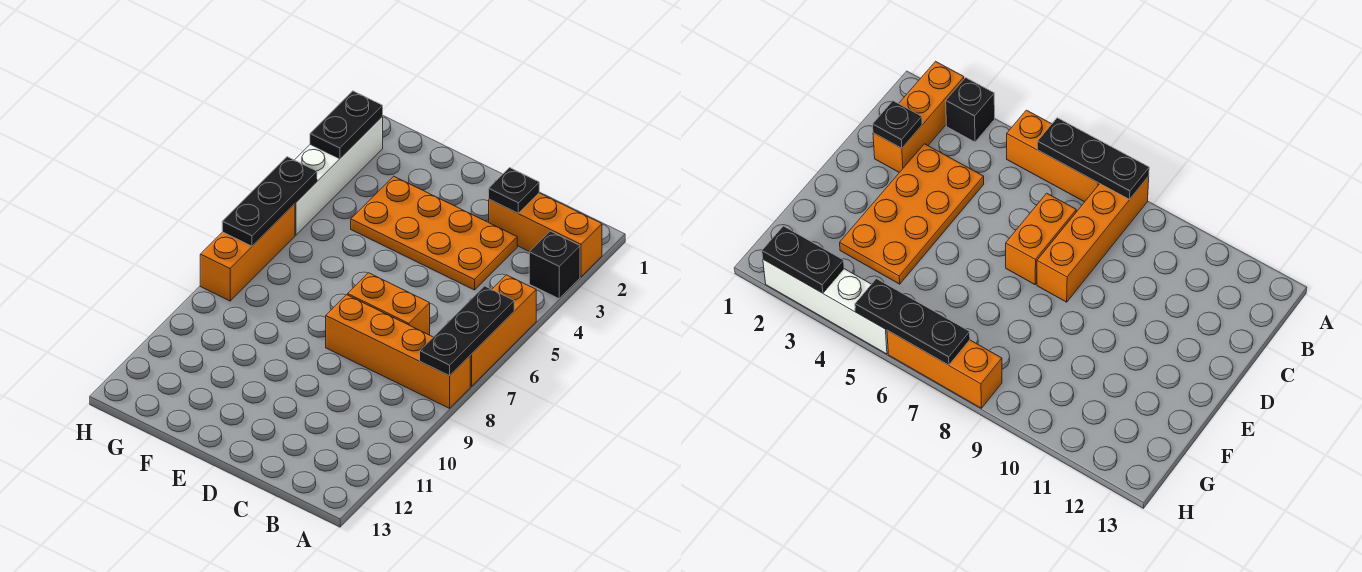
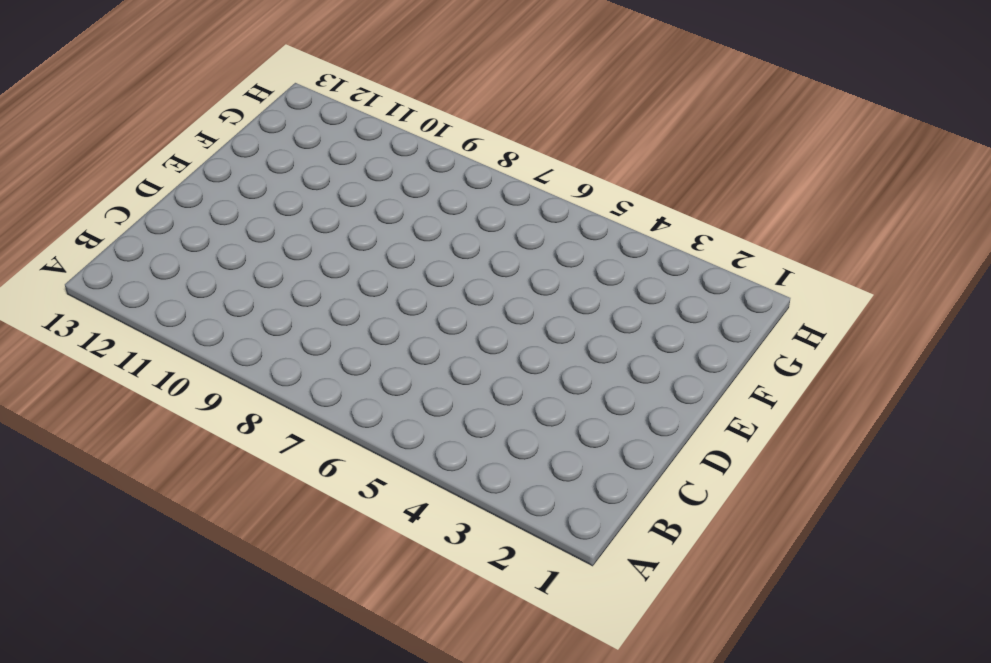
none -> orange 1x3 brick [489,193,602,277]
none -> black 1x1 brick [529,231,580,299]
none -> orange 1x3 brick [470,275,536,386]

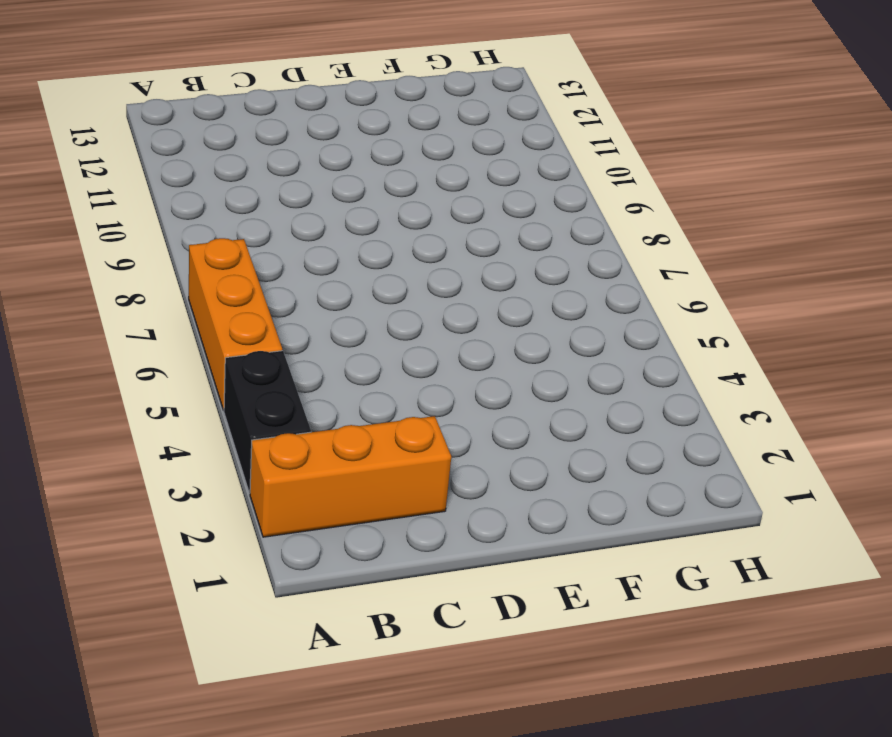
black 1x2 brick [224,351,311,493] -> black 1x1 brick [529,231,580,299]
none -> orange 1x4 brick [326,295,470,408]
none -> orange 2x4 plate [351,176,517,290]
none -> orange 1x2 brick [348,273,430,335]

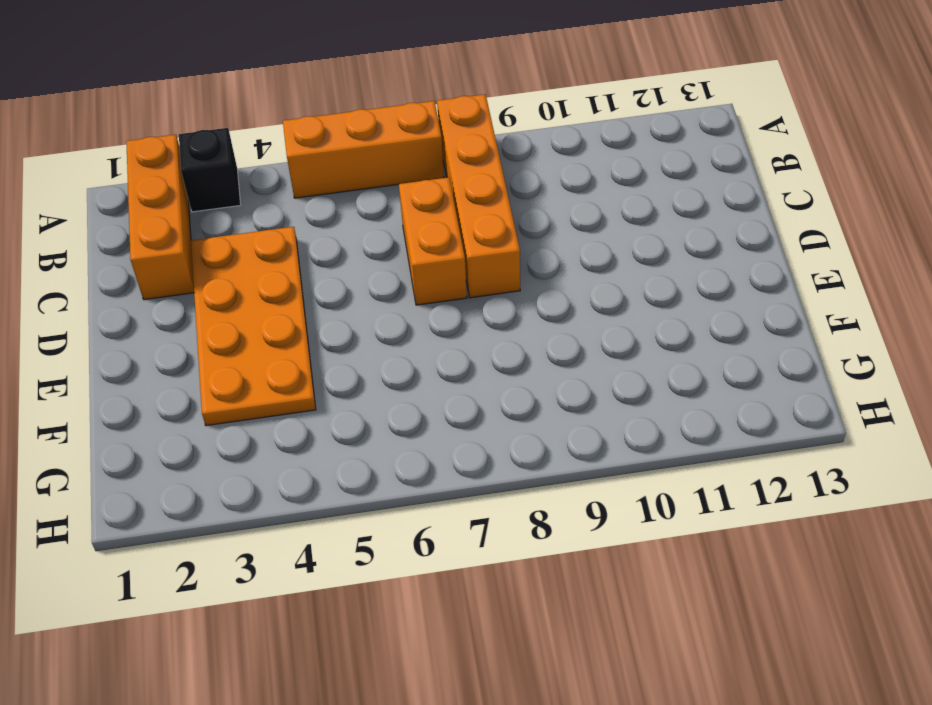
none -> white 1x4 brick [295,117,383,235]
none -> orange 1x3 brick [200,204,295,301]
none -> black 1x3 plate [420,286,514,376]

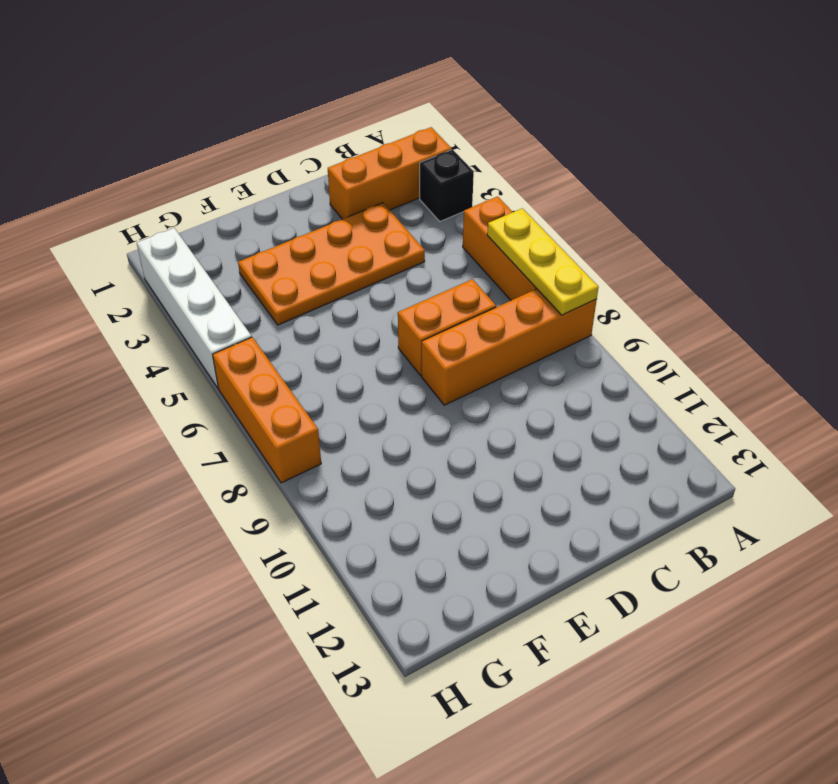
yellow 1x3 plate [487,208,598,315] -> black 1x3 plate [420,286,514,376]
none -> black 1x1 plate [489,168,539,213]
none -> black 1x2 plate [310,91,383,159]
none -> black 1x3 plate [222,157,317,246]

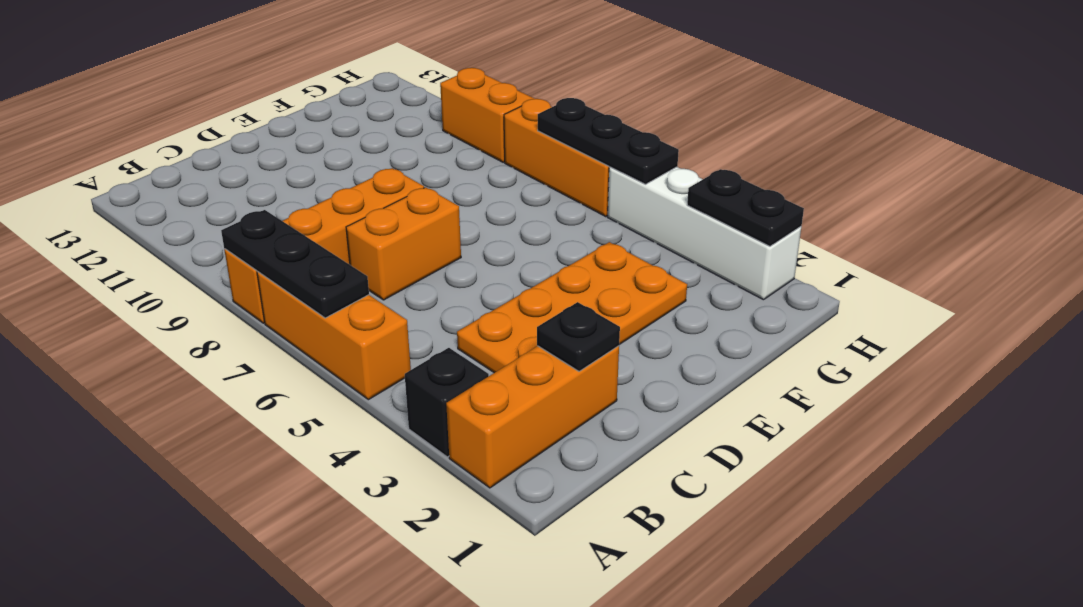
orange 1x2 brick [440,68,534,162] -> none

